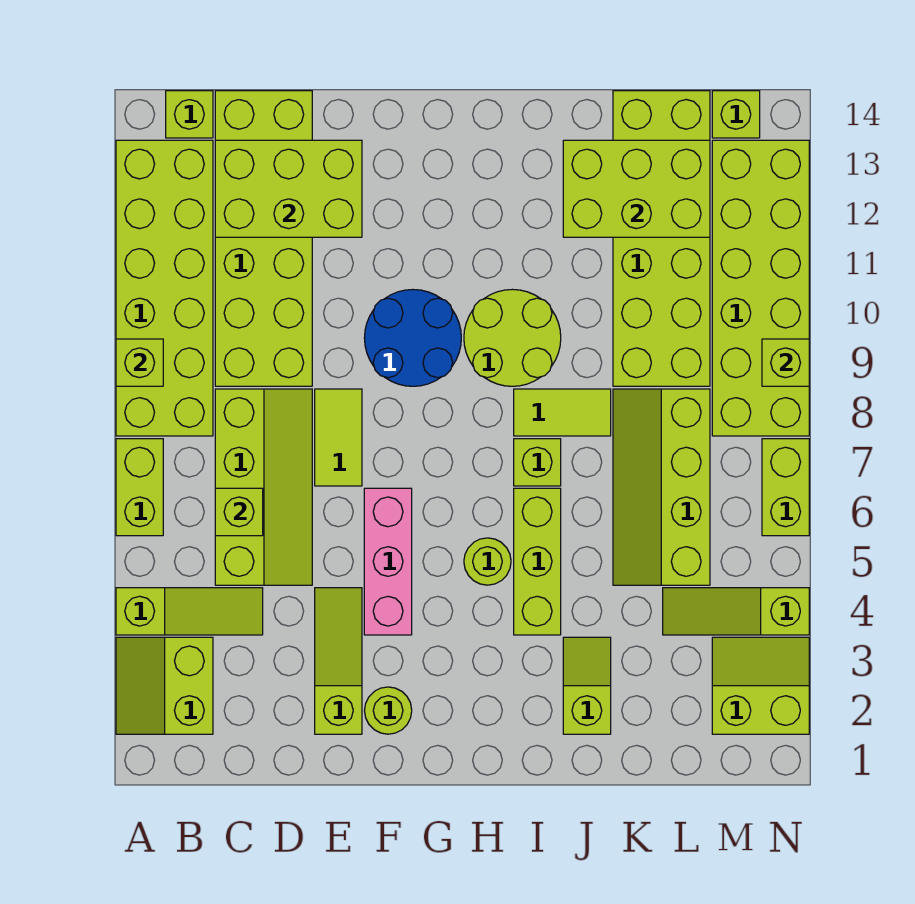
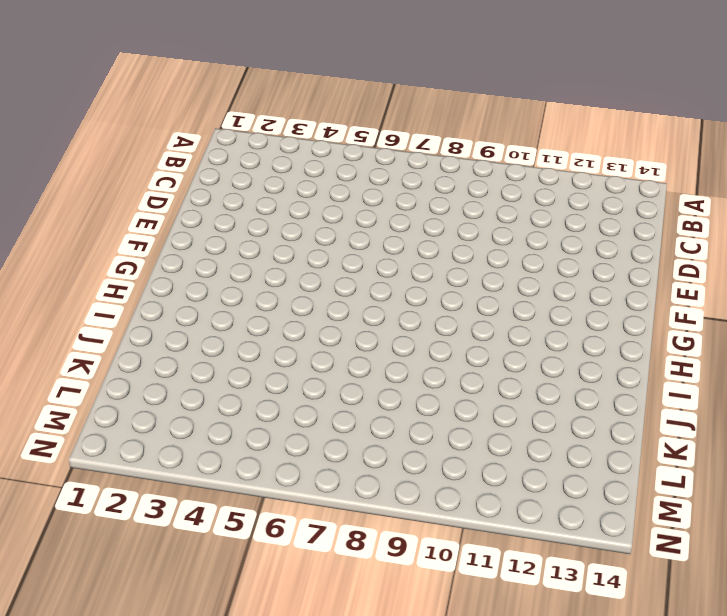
none -> lime 2x2 slope [116,637,213,734]
none -> lime 1x3 slope [116,588,263,635]
none -> lime 1x2 brick [116,439,163,536]
none -> lime 2x6 brick [116,140,213,436]

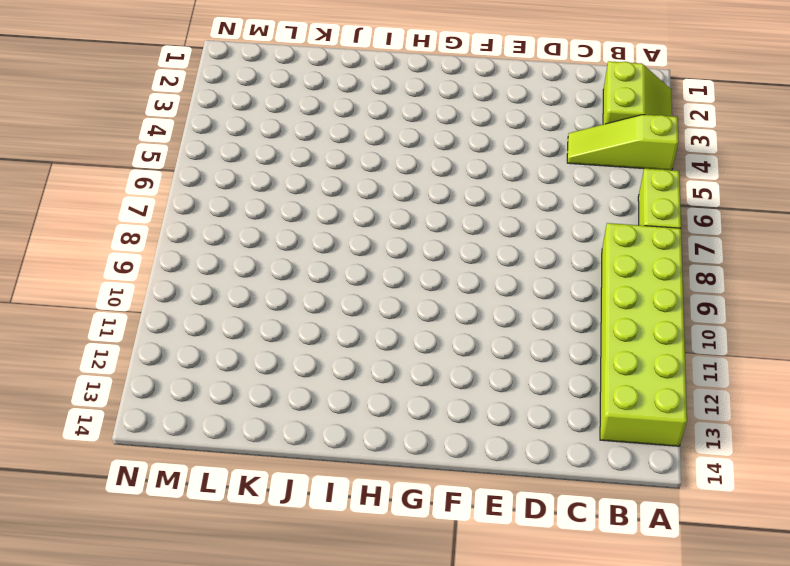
none -> lime 1x1 brick [166,91,213,138]
none -> lime 2x4 slope [215,389,312,585]
none -> lime 2x6 brick [215,91,312,386]
none -> lime 1x3 slope [315,588,362,734]

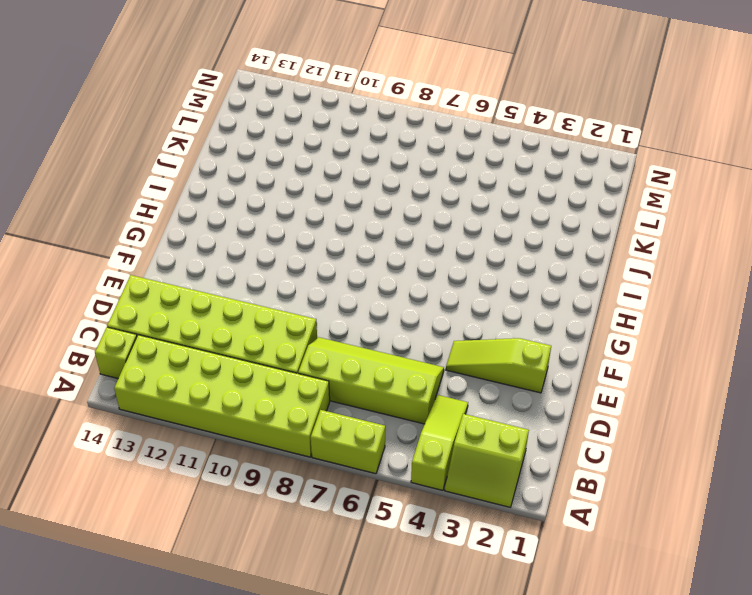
none -> lime 1x2 tile [315,389,362,486]
none -> lime 1x1 round brick [364,687,412,734]
none -> pink 1x3 brick [364,488,412,635]
none -> blue 2x2 round brick [364,290,461,386]

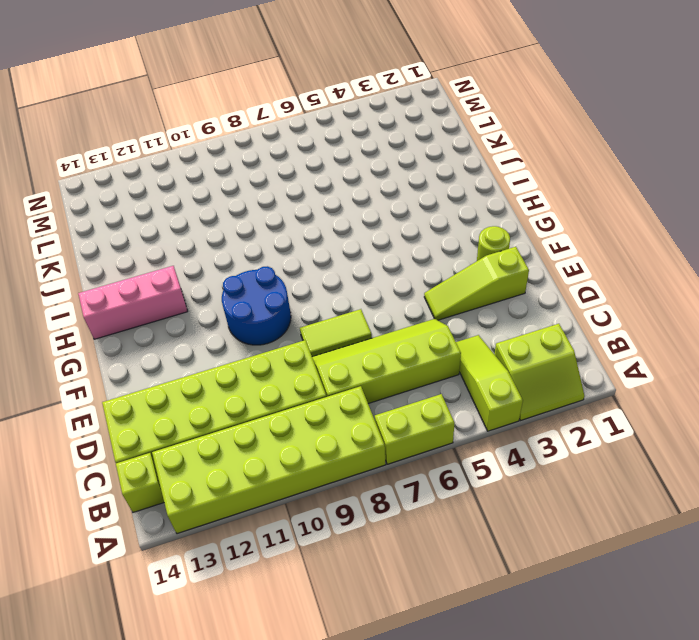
pink 1x3 brick [78,266,188,339] -> pink 1x3 brick moved to [364,488,412,635]
none -> lime 1x1 round brick [464,538,511,585]
none -> lime 2x2 round brick [464,289,561,386]
none -> lime 1x3 brick [514,488,561,635]
none -> lime 1x1 brick [514,439,561,486]

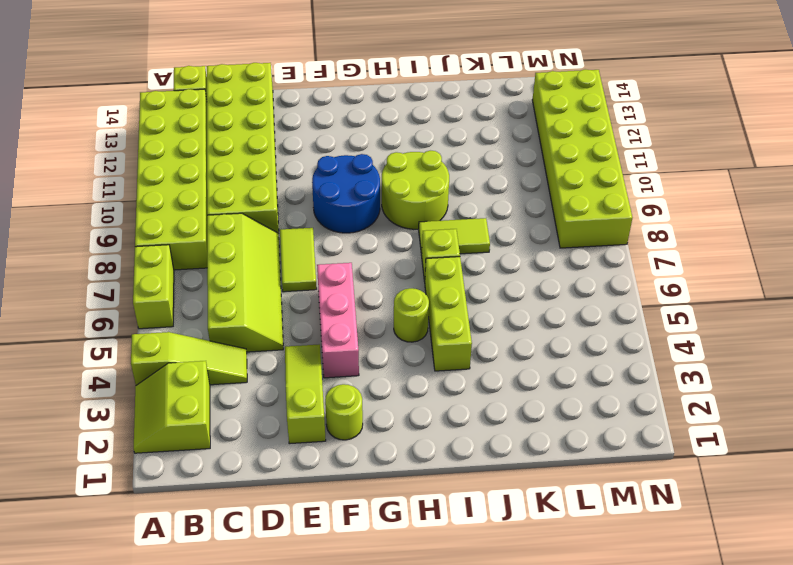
none -> lime 1x2 slope [563,637,611,734]
none -> lime 2x4 slope [613,389,710,585]
none -> lime 2x6 brick [613,91,710,386]
none -> lime 1x3 slope [663,588,809,635]

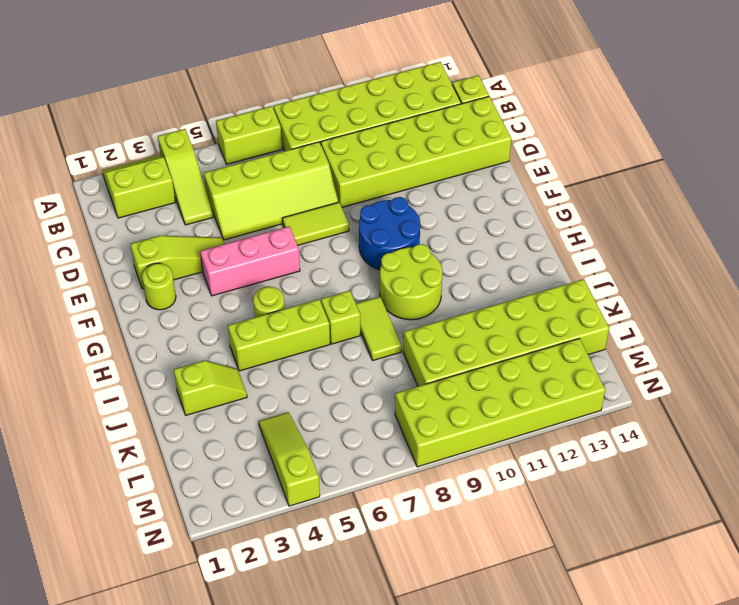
none -> lime 2x4 slope [613,389,710,585]
none -> lime 2x2 slope [712,637,809,734]
none -> lime 1x1 brick [712,91,760,138]
none -> lime 1x2 brick [762,439,809,536]

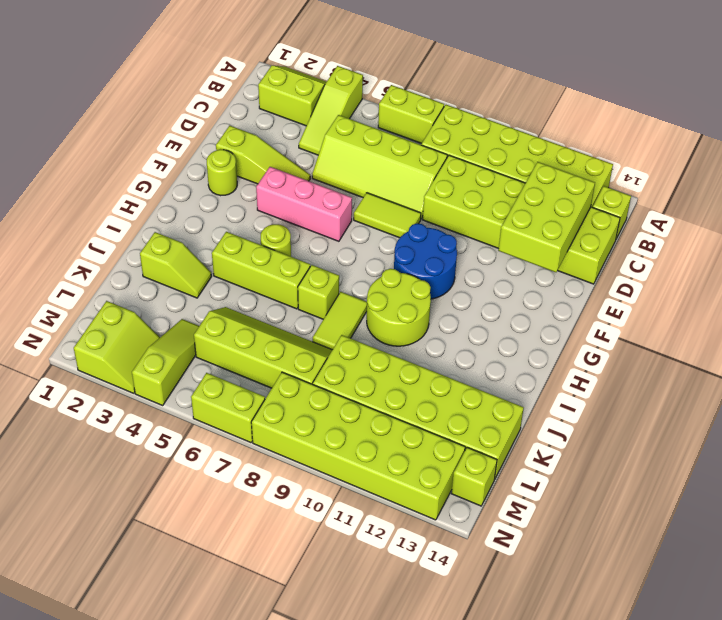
none -> lime 1x1 brick [116,339,163,386]
none -> lime 1x1 brick [215,488,263,536]
none -> lime 2x3 brick [563,140,710,237]
none -> lime 1x1 brick [762,339,809,386]

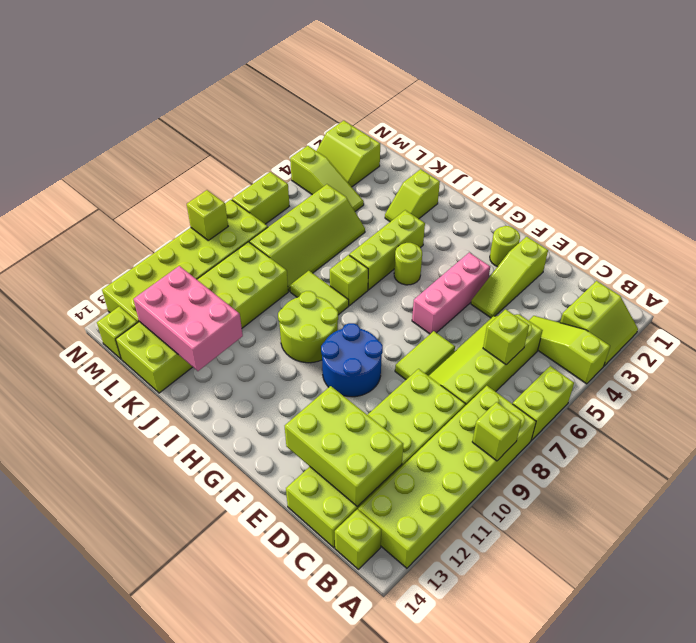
pink 2x3 brick [133,266,243,371] -> lime 2x3 brick [563,140,710,237]

